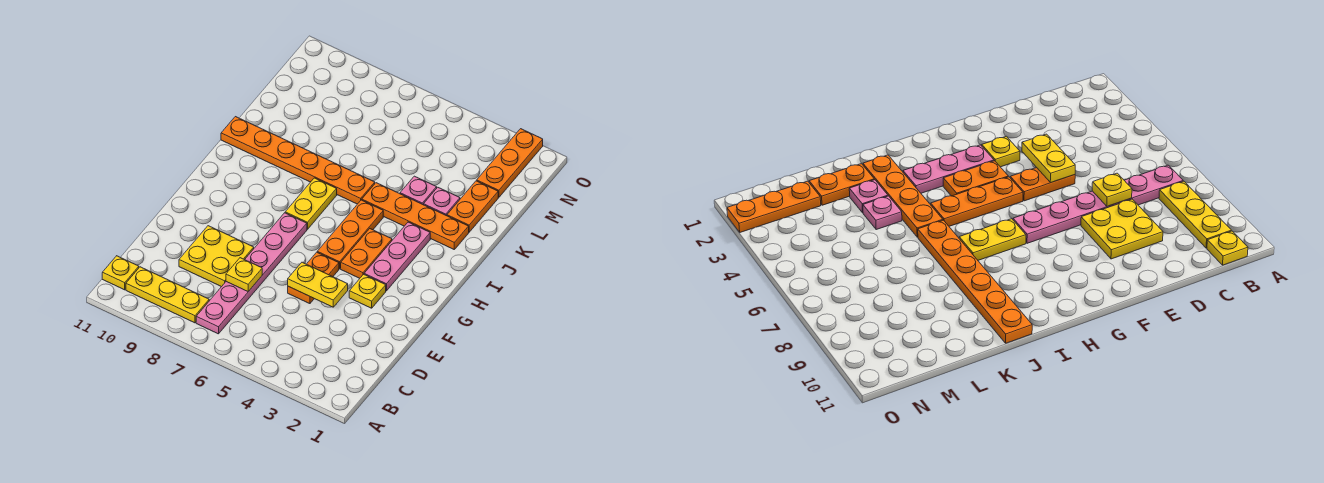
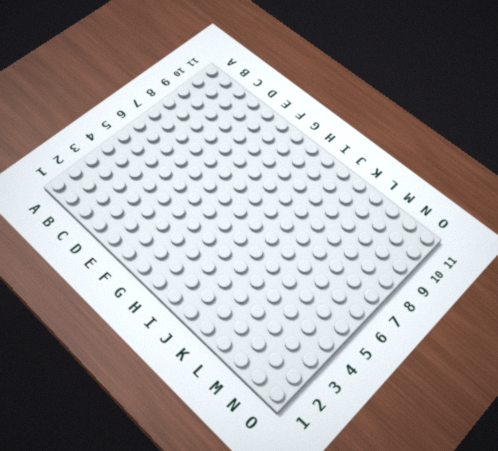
none -> pink 1x6 plate [196,213,307,334]
none -> yellow 1x3 plate [126,267,209,323]
none -> yellow 1x1 plate [102,256,139,290]

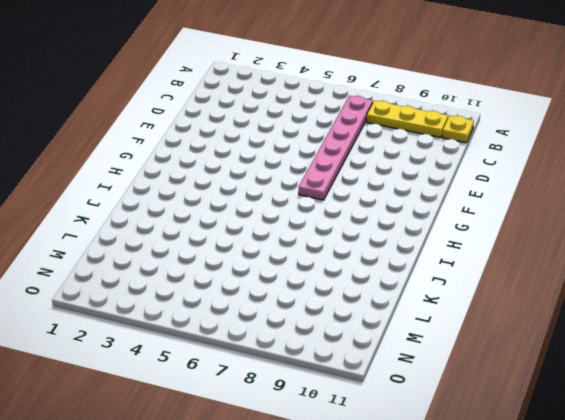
none -> yellow 2x2 plate [179,226,254,287]
none -> orange 1x2 plate [288,252,339,304]
none -> yellow 1x1 plate [349,274,386,308]

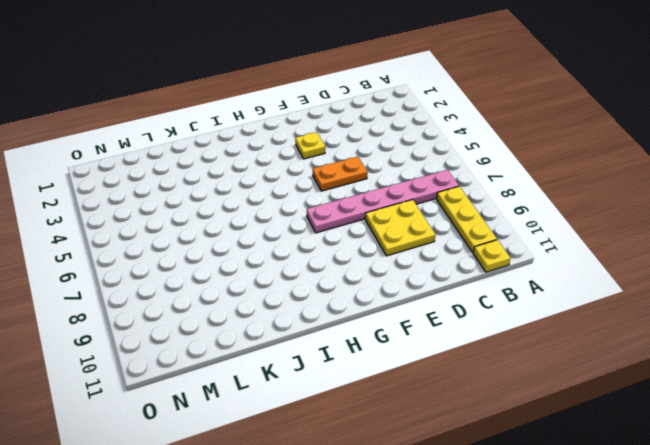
none -> pink 1x3 plate [364,222,430,291]
none -> orange 1x2 plate [341,229,392,278]
none -> orange 1x3 plate [317,200,383,269]

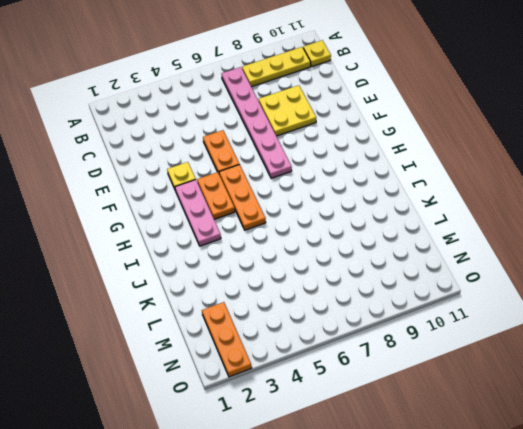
none -> yellow 1x2 plate [285,178,337,229]
none -> orange 1x4 plate [362,183,469,249]
none -> orange 1x6 plate [221,117,375,204]

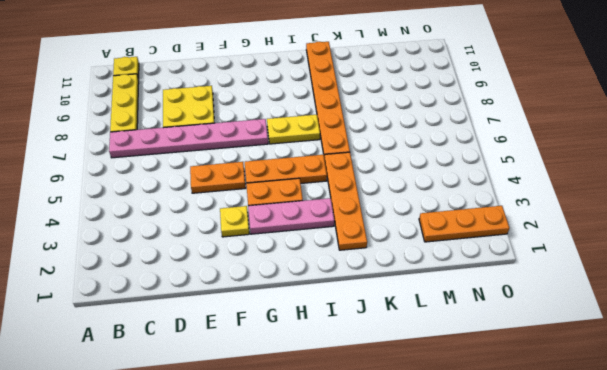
none -> orange 1x2 plate [447,181,498,232]
none -> pink 1x1 plate [424,187,460,216]
none -> pink 1x1 plate [400,176,437,205]

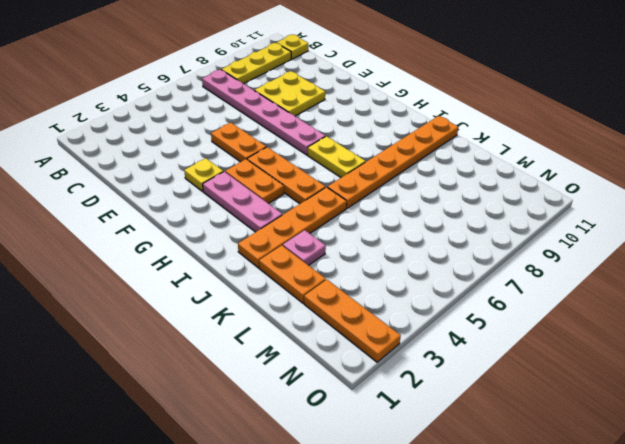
none -> pink 1x1 plate [400,176,437,205]
none -> yellow 1x1 plate [226,258,262,291]
none -> yellow 1x2 plate [288,262,348,307]

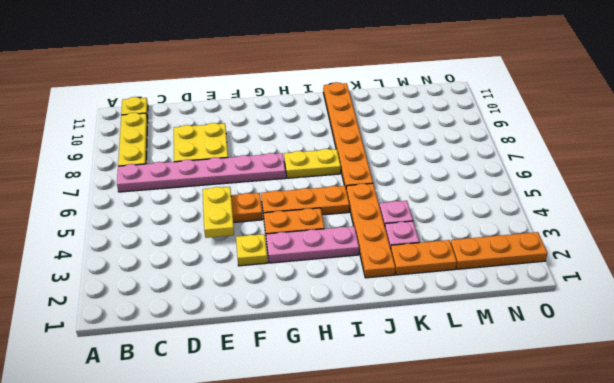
none -> yellow 1x1 plate [226,258,262,291]

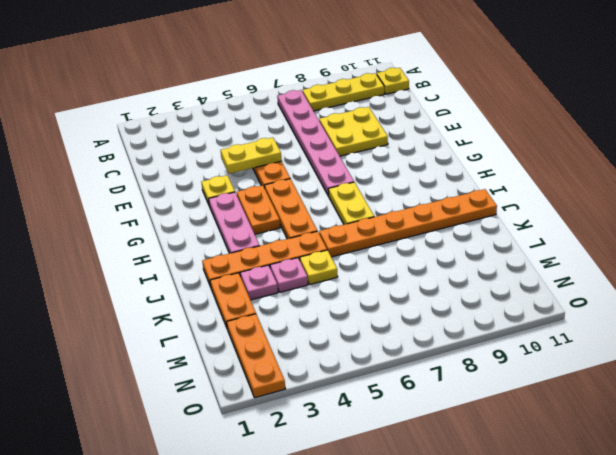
yellow 1x1 plate [300,250,338,285] -> yellow 1x1 plate moved to [226,258,262,291]

